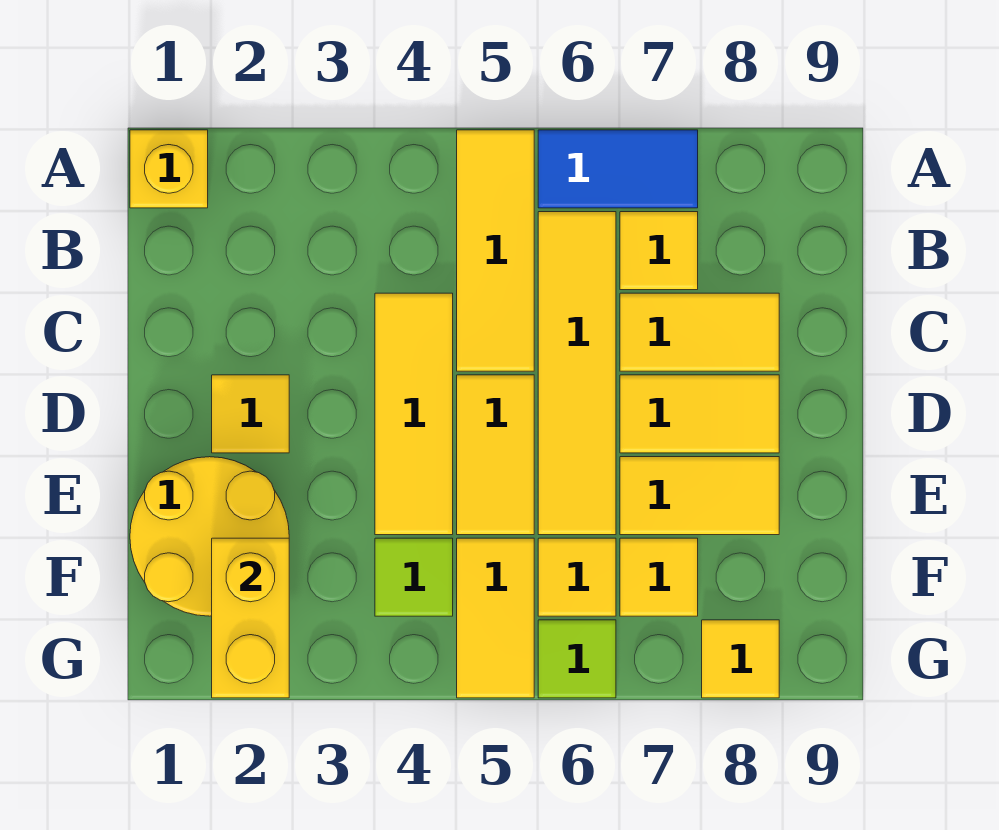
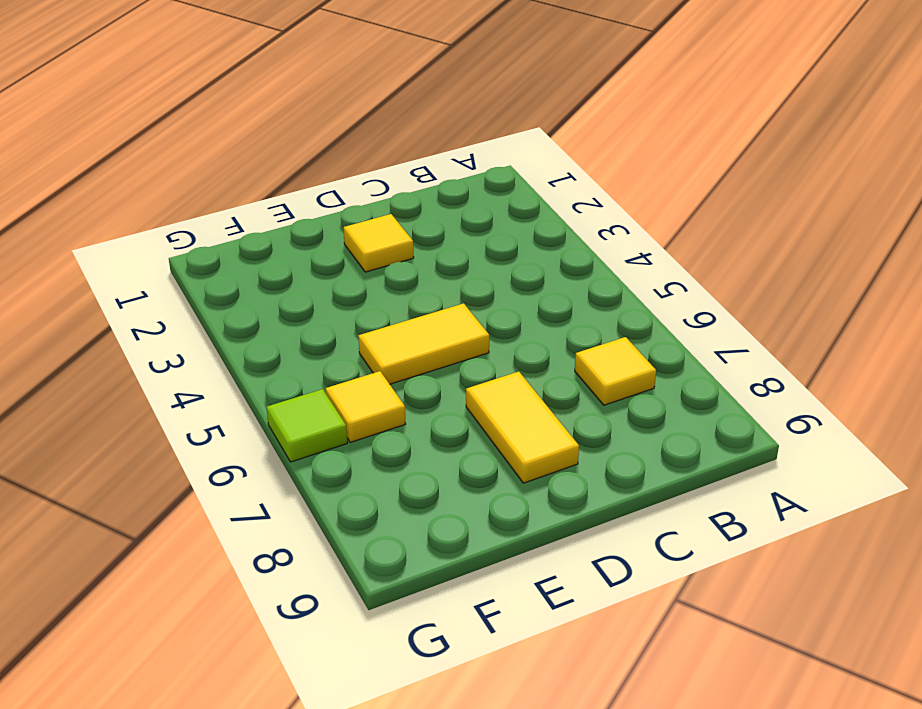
none -> yellow 1x1 brick [130,130,208,208]
none -> yellow 1x3 tile [457,130,534,371]
none -> blue 1x2 tile [538,130,698,208]

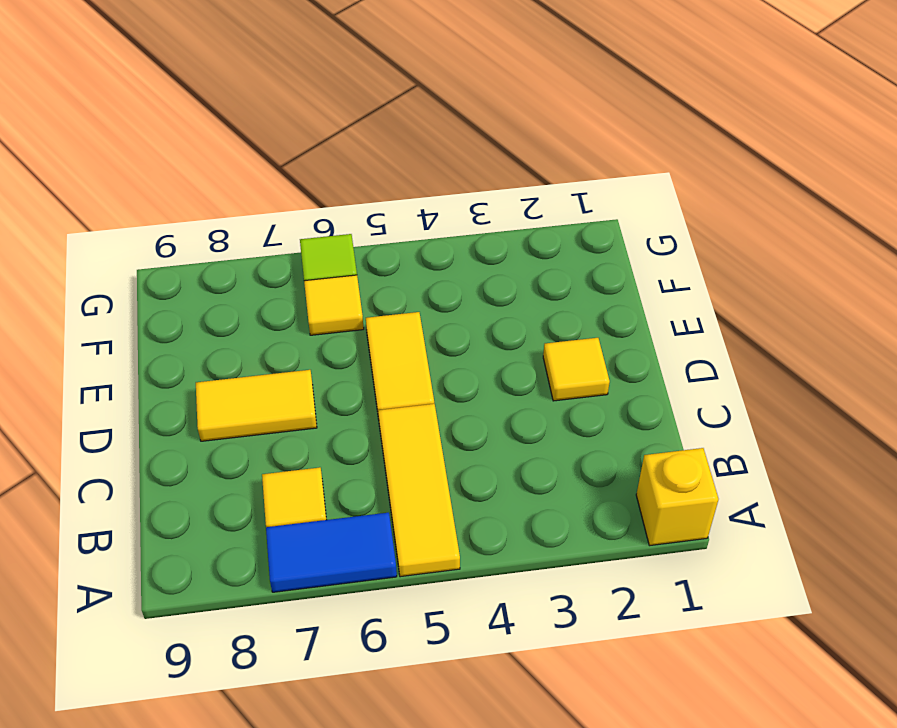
none -> yellow 1x4 tile [538,212,616,535]
none -> yellow 1x3 tile [375,293,453,535]
none -> yellow 1x2 tile [620,293,779,371]

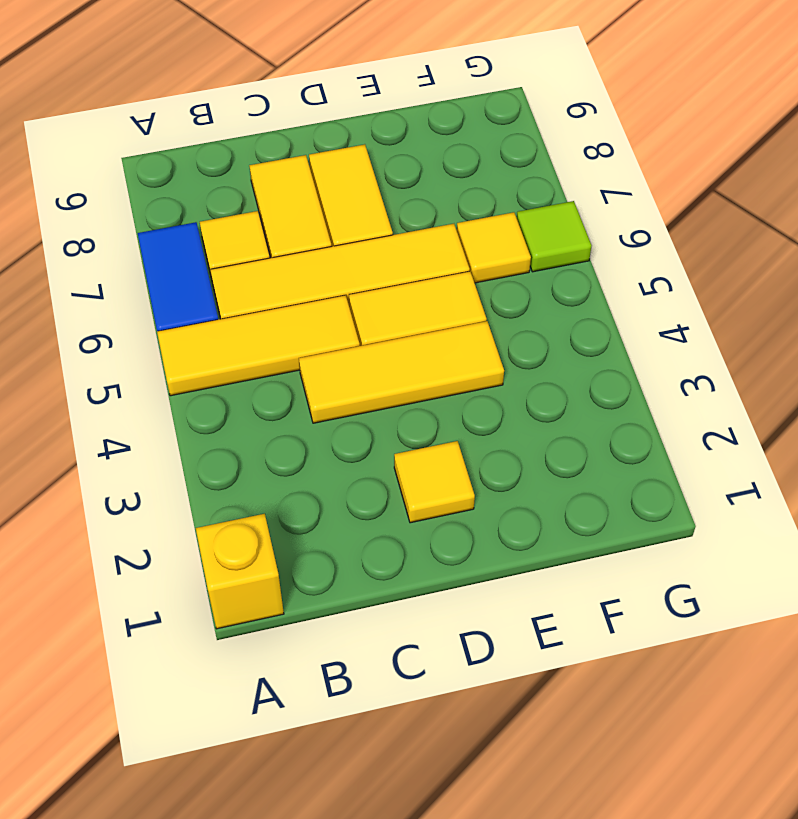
none -> yellow 2x2 round brick [130,457,289,616]
none -> yellow 1x2 tile [620,457,779,535]
none -> lime 1x1 tile [375,538,453,616]

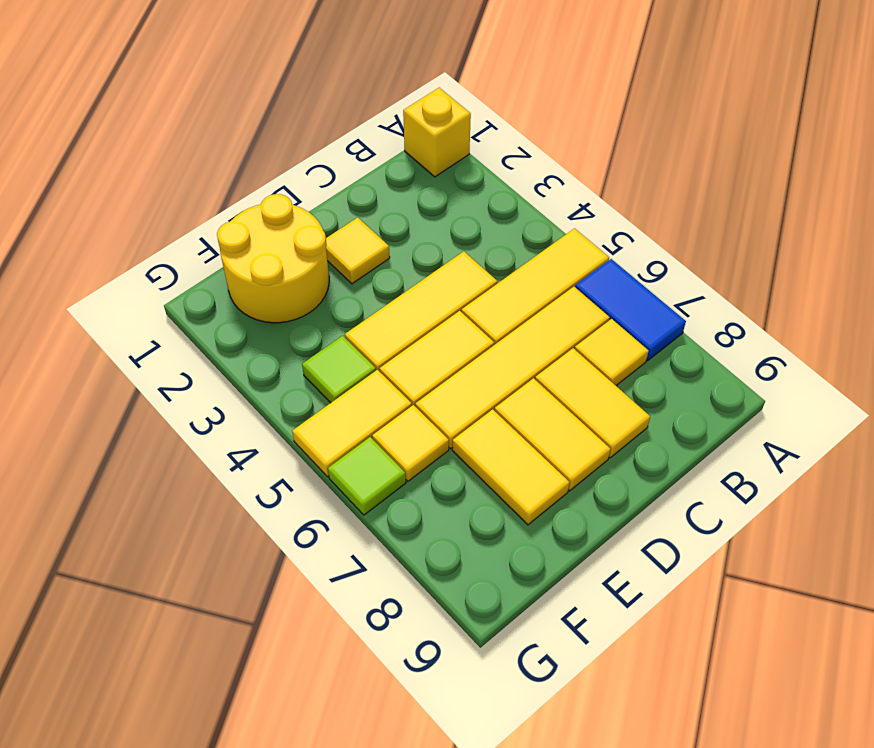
none -> yellow 1x1 tile [620,538,698,616]
none -> yellow 1x1 tile [702,620,779,698]
none -> yellow 1x2 brick [212,538,289,698]

